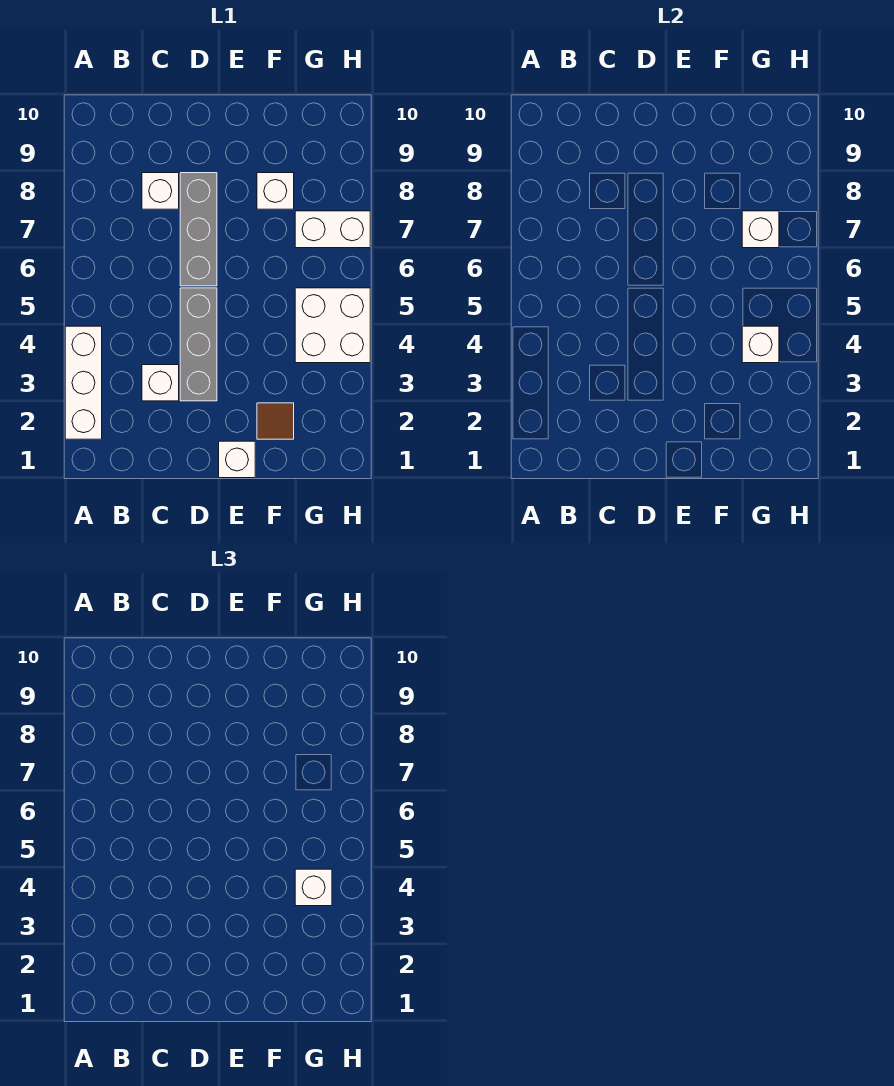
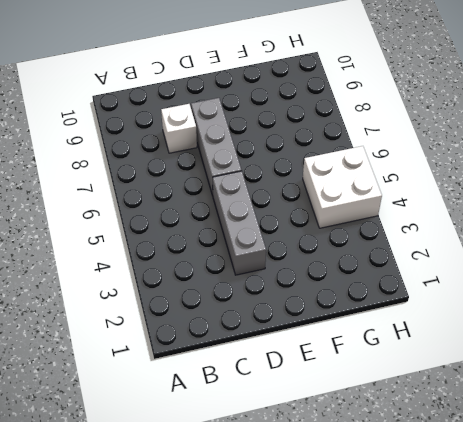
none -> white 1x3 brick [65,326,102,439]
none -> white 1x1 brick [142,365,179,401]
none -> white 1x1 brick [219,441,255,478]

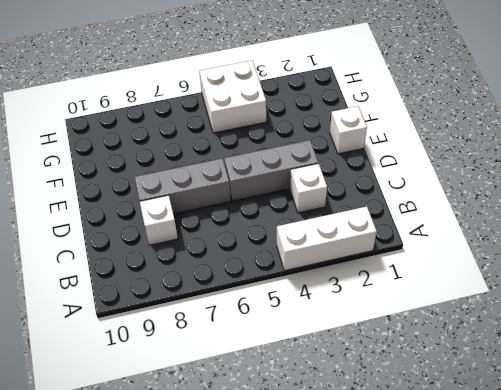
none -> brown 1x1 tile [257,403,294,439]
none -> white 1x1 brick [257,173,294,209]
none -> white 1x2 brick [295,211,370,248]

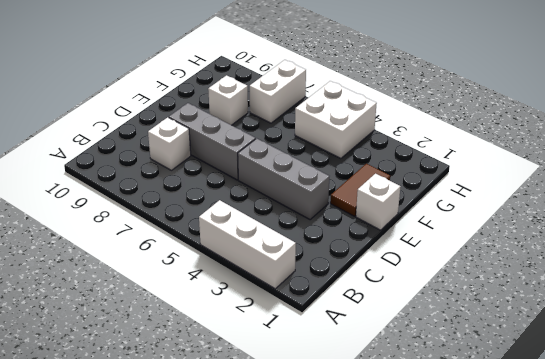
brown 1x2 tile [330,164,390,216] -> brown 1x1 tile [257,403,294,439]
none -> white 1x1 brick [142,365,179,401]
none -> white 1x1 brick [742,326,779,363]
none -> white 1x1 brick [742,211,779,248]

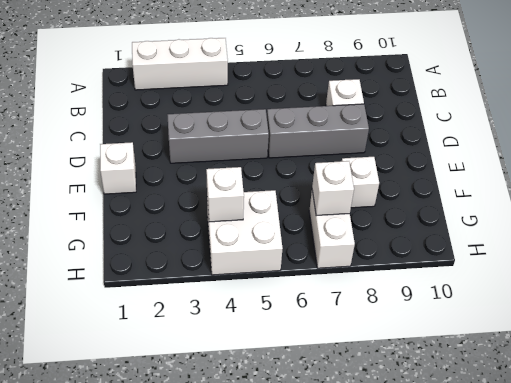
none -> white 1x1 brick [142,365,179,401]
none -> brown 1x1 tile [257,403,294,439]
none -> white 1x1 brick [295,869,332,906]

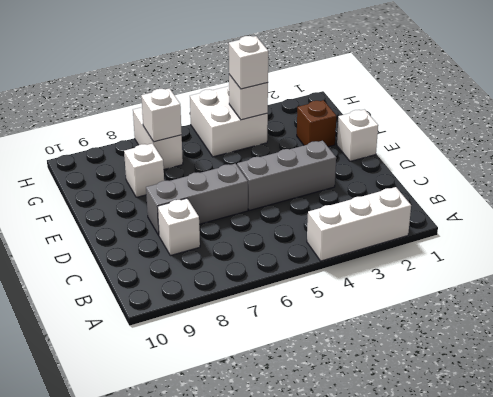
brown 1x1 brick [297,100,336,147] -> brown 1x1 tile [257,403,294,439]
none -> white 1x1 brick [142,365,179,401]

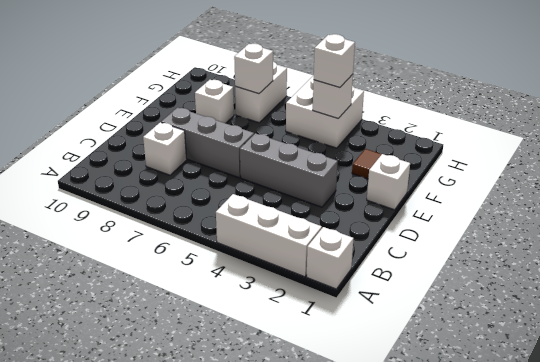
white 1x1 brick [307,227,354,289] -> white 1x1 brick moved to [142,365,179,401]

